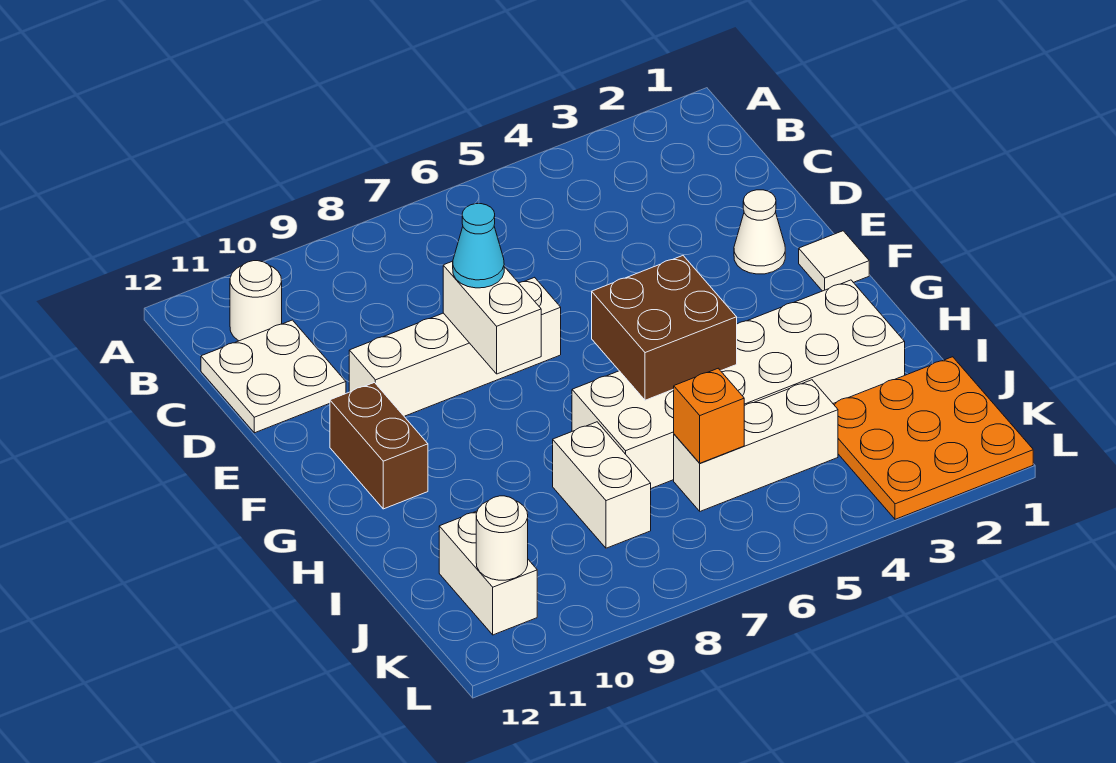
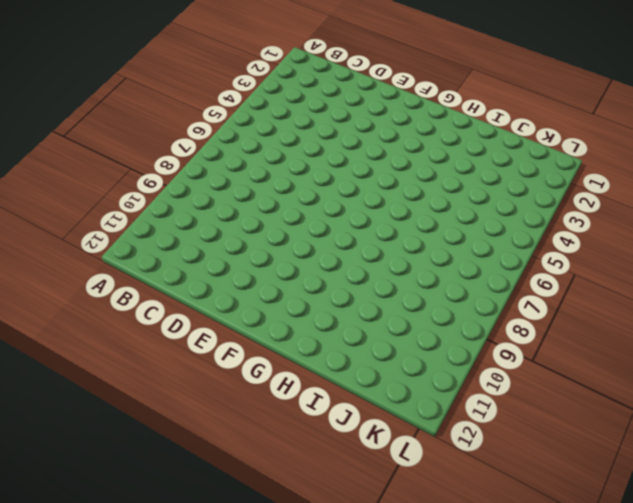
none -> white 1x1 round brick [230,261,282,341]
none -> white 2x2 plate [201,320,346,433]
none -> white 1x1 cone [734,190,785,274]

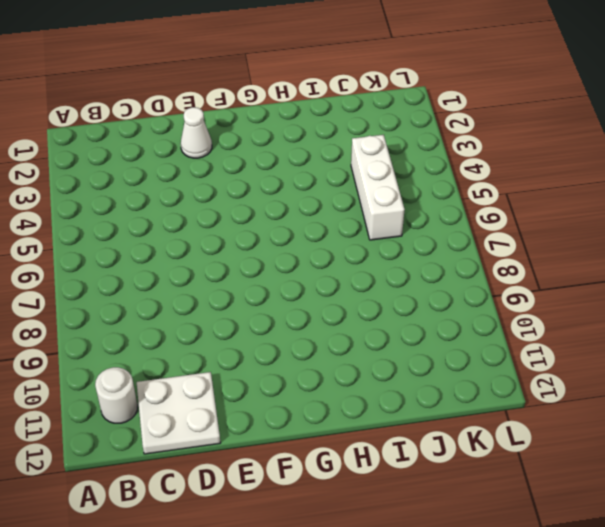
none -> white 1x4 brick [349,277,561,416]
none -> white 1x1 tile [799,231,869,291]
none -> brown 1x2 brick [330,383,428,509]

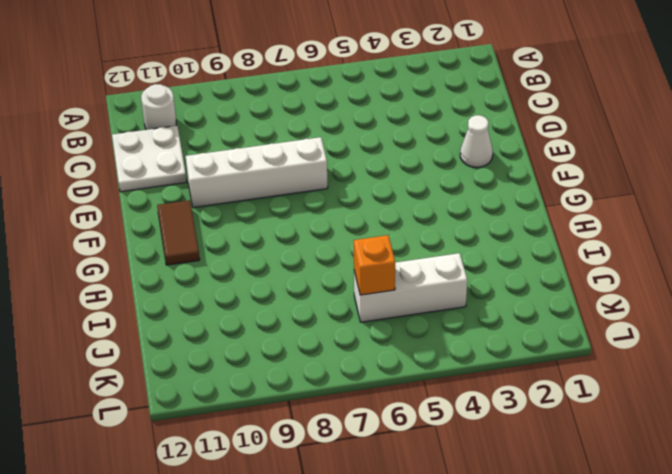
brown 1x2 tile [157,200,200,265] -> brown 1x2 brick [330,383,428,509]
none -> white 1x1 tile [799,231,869,291]
none -> white 2x6 brick [572,280,905,488]
none -> white 1x2 brick [553,422,651,548]

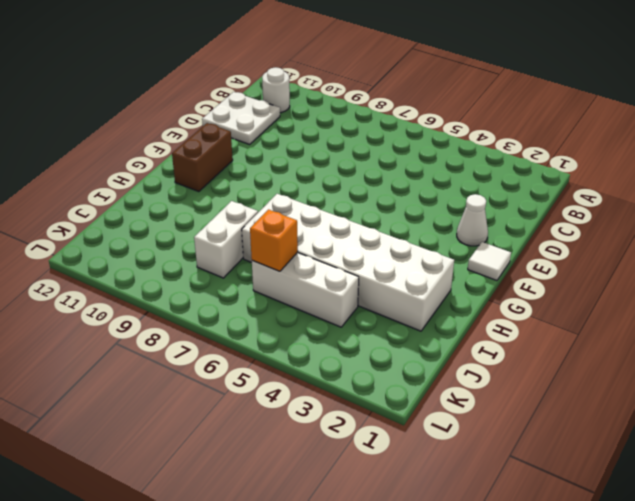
none -> white 1x4 brick [349,277,561,416]
none -> orange 3x3 plate [833,357,1033,519]
none -> white 1x2 brick [439,511,537,635]

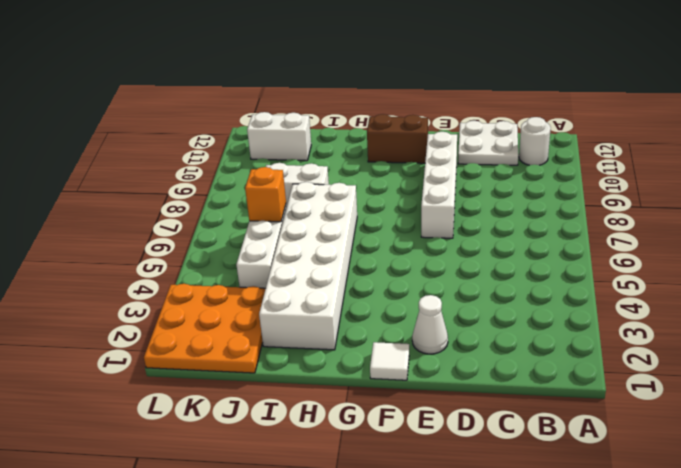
none -> white 1x2 brick [443,261,541,374]
none -> brown 2x2 brick [592,256,737,400]
none -> white 1x1 round brick [476,496,528,580]

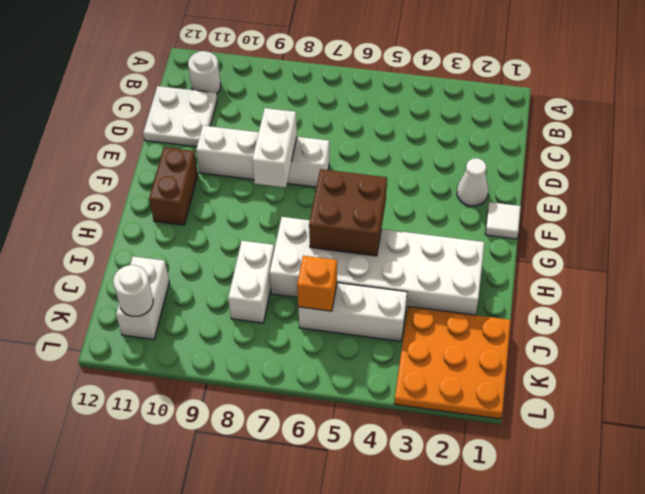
none -> cyan 1x1 cone [453,204,504,288]

